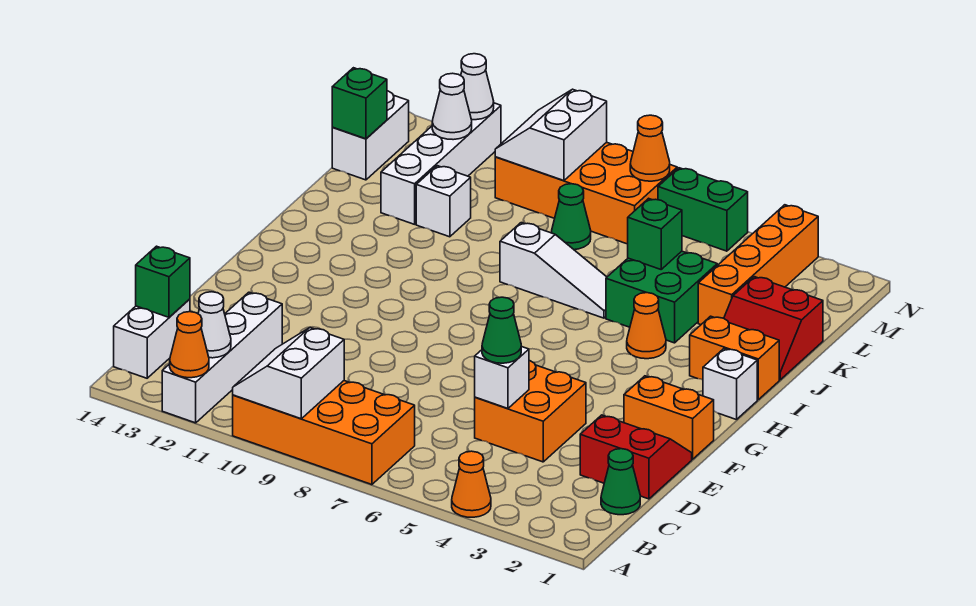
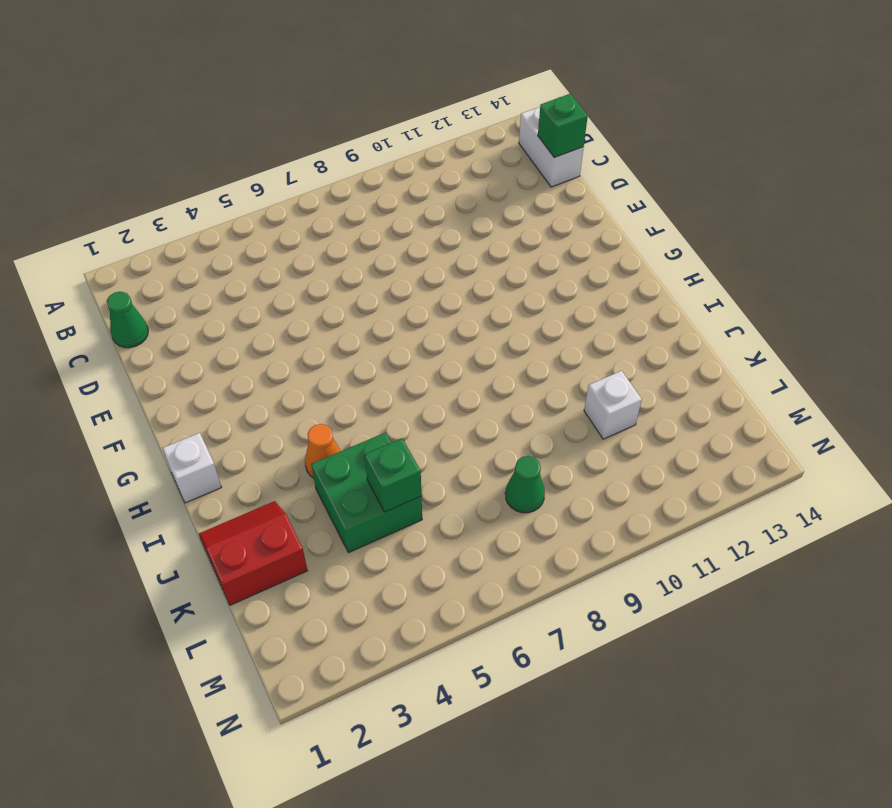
none -> orange 1x1 cone [452,451,491,517]
none -> orange 2x4 brick [233,381,415,485]
none -> white 1x4 brick [162,292,282,423]
none -> red 2x2 slope [580,415,692,499]

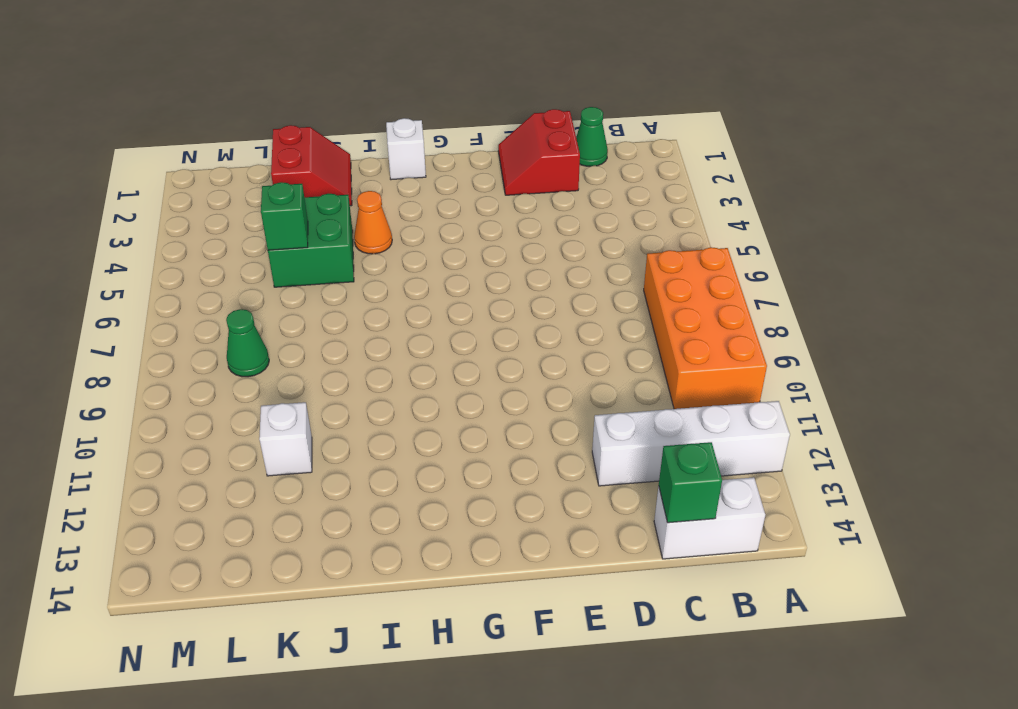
none -> orange 1x1 cone [452,451,491,517]
none -> orange 2x2 brick [475,361,586,462]
none -> orange 1x2 brick [624,376,714,459]
none -> orange 1x2 brick [690,316,779,400]

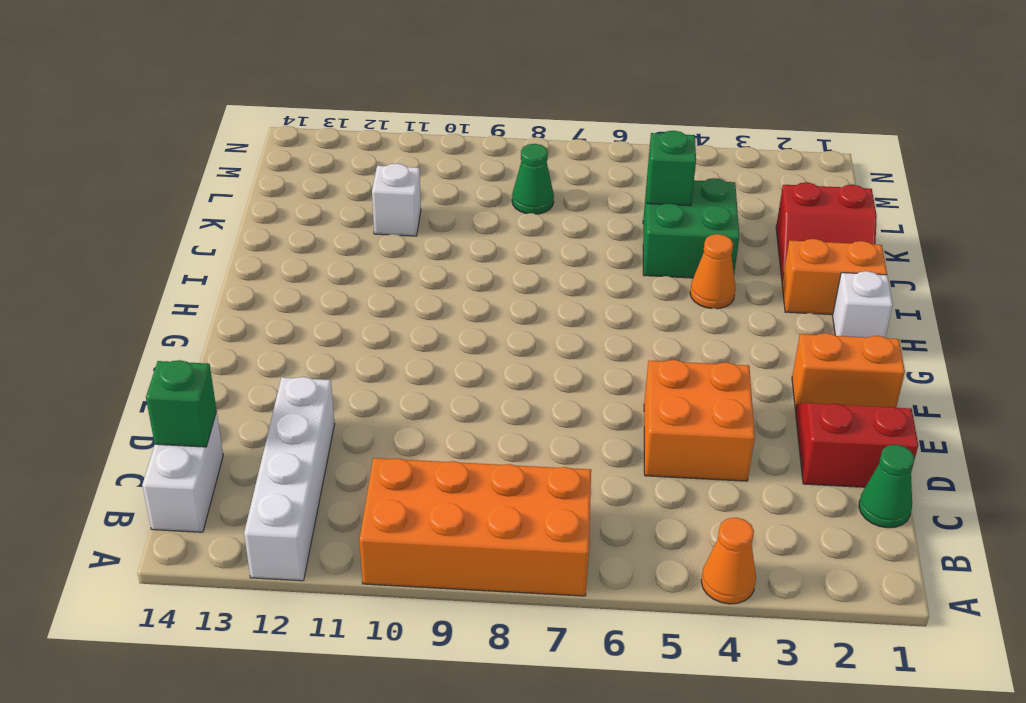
none -> white 1x3 slope [500,223,607,318]
none -> orange 1x4 brick [698,205,818,325]
none -> white 1x4 brick [381,103,501,224]
none -> white 1x2 brick [332,91,409,180]

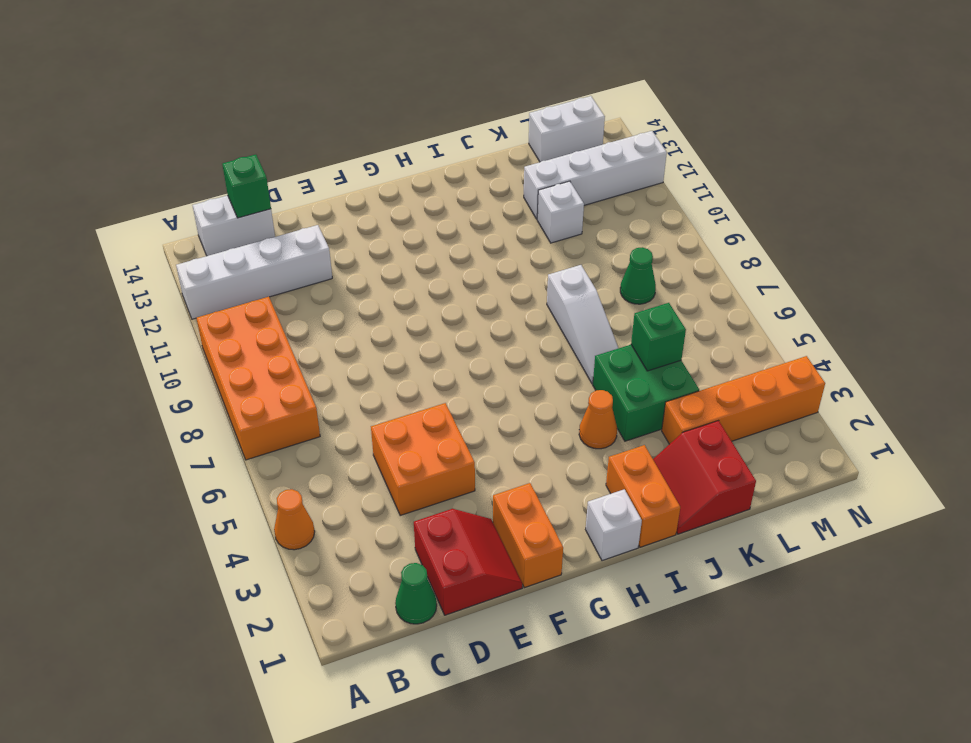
none -> orange 2x4 brick [495,142,677,244]
none -> green 1x2 brick [658,168,748,251]
none -> white 2x2 slope [233,327,344,419]
none -> orange 1x1 cone [170,312,209,378]

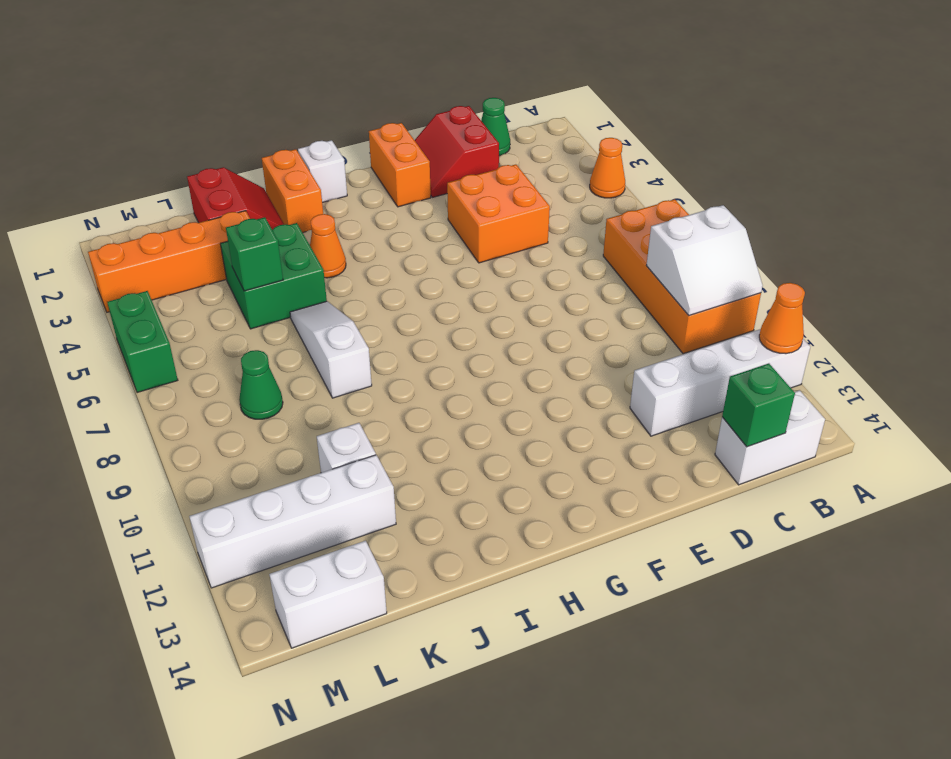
none -> orange 2x4 brick [495,142,677,244]
none -> white 1x1 cone [198,292,231,358]
none -> white 1x1 brick [475,346,529,408]
none -> green 1x1 brick [332,68,387,139]

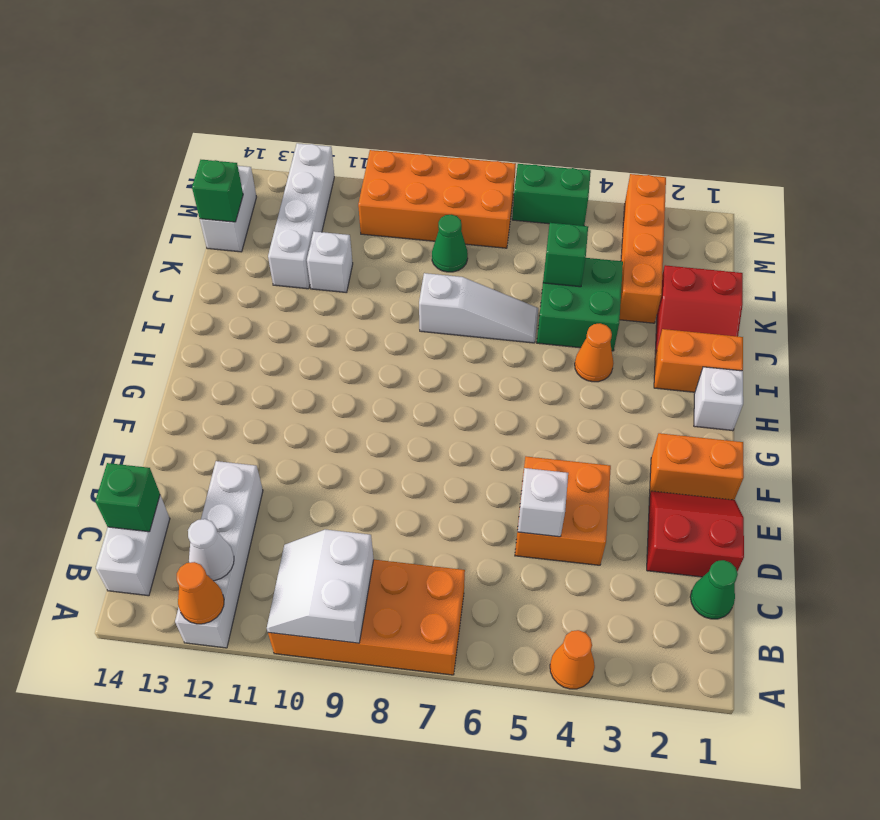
none -> white 2x2 slope [495,89,607,181]
none -> white 1x1 cone [432,73,472,140]
none -> orange 1x1 cone [630,115,670,181]
none -> white 1x1 cone [461,54,494,120]

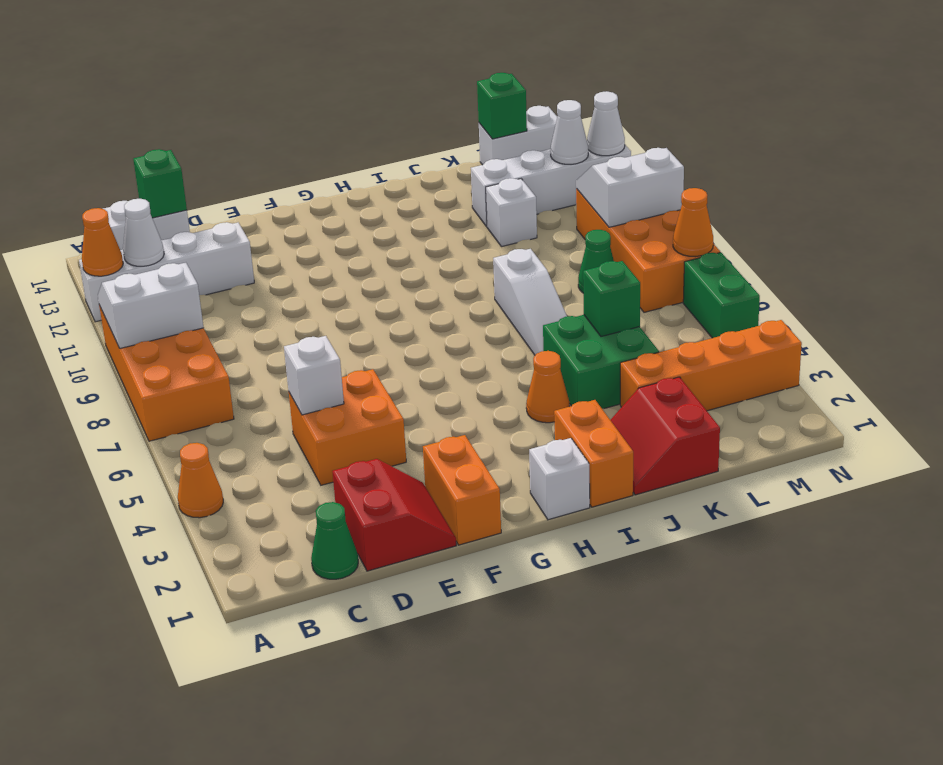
none -> green 1x1 cone [482,297,521,363]

